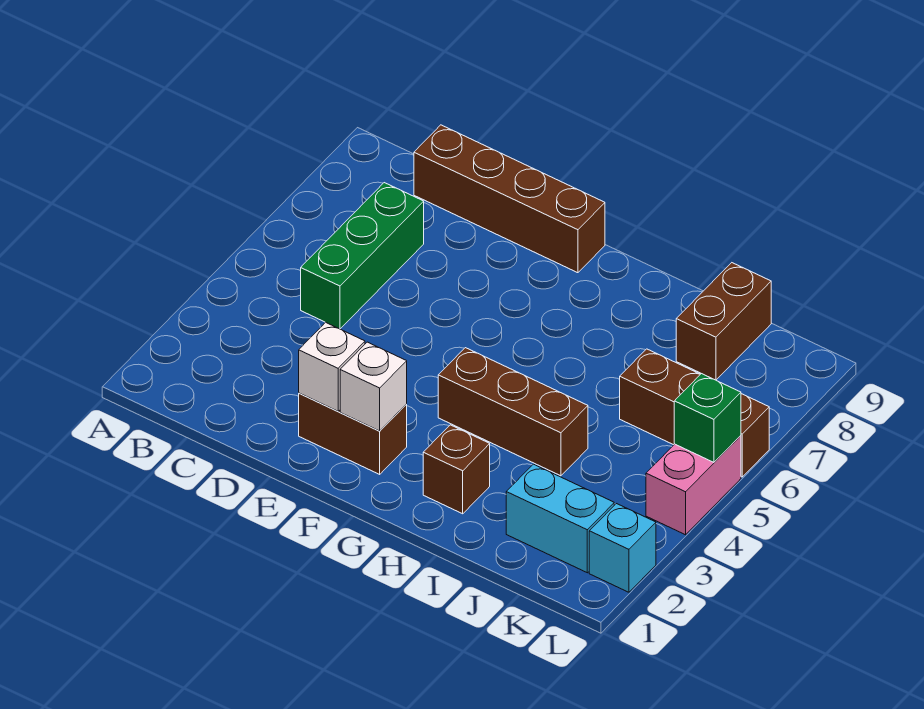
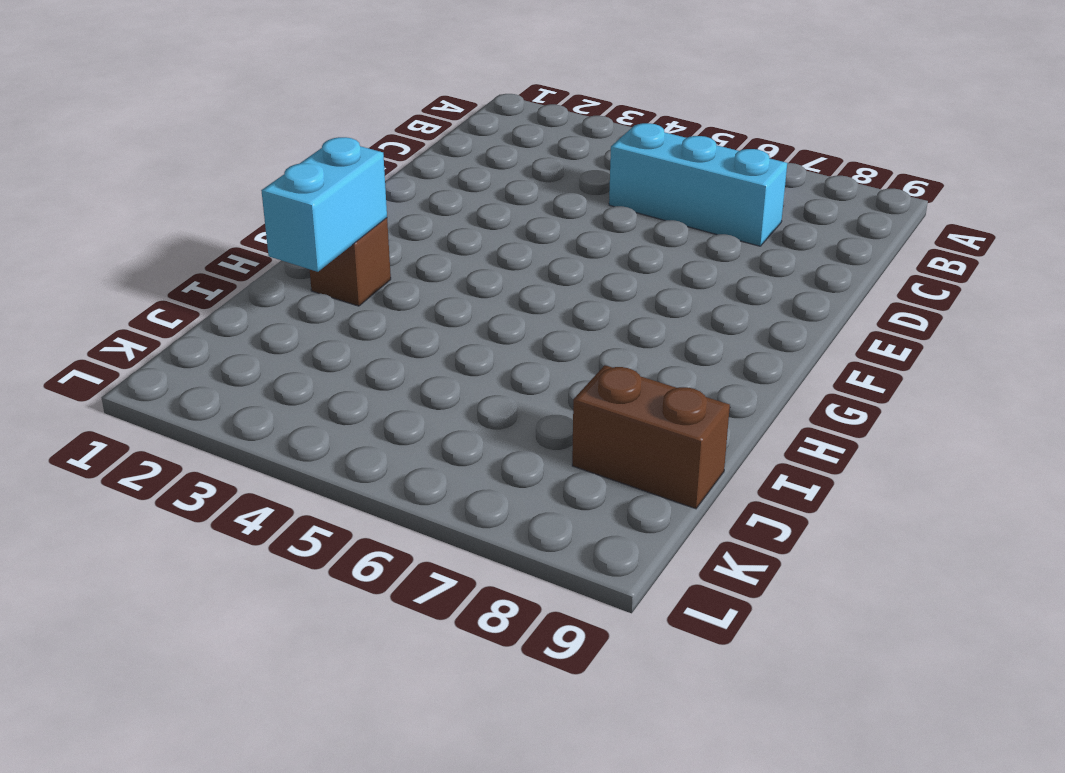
cyan 1x3 brick [609,123,787,246] -> green 1x3 brick [301,183,424,329]
cyan 1x2 brick [261,137,387,272] -> cyan 1x2 brick moved to [506,464,614,573]
none -> brown 1x4 brick [414,125,605,273]
none -> brown 1x2 brick [299,393,407,474]
none -> brown 1x3 brick [438,348,588,476]

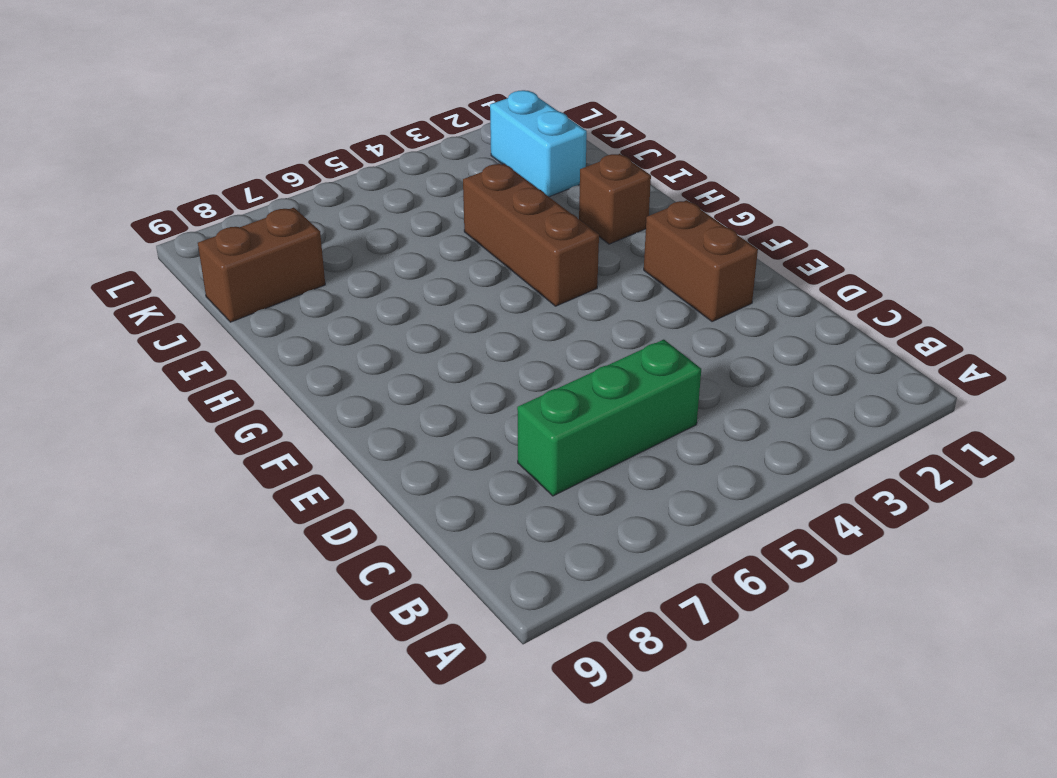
none -> brown 1x4 brick [414,125,605,273]
none -> brown 1x3 brick [620,349,769,477]
none -> cyan 1x1 brick [589,504,656,592]

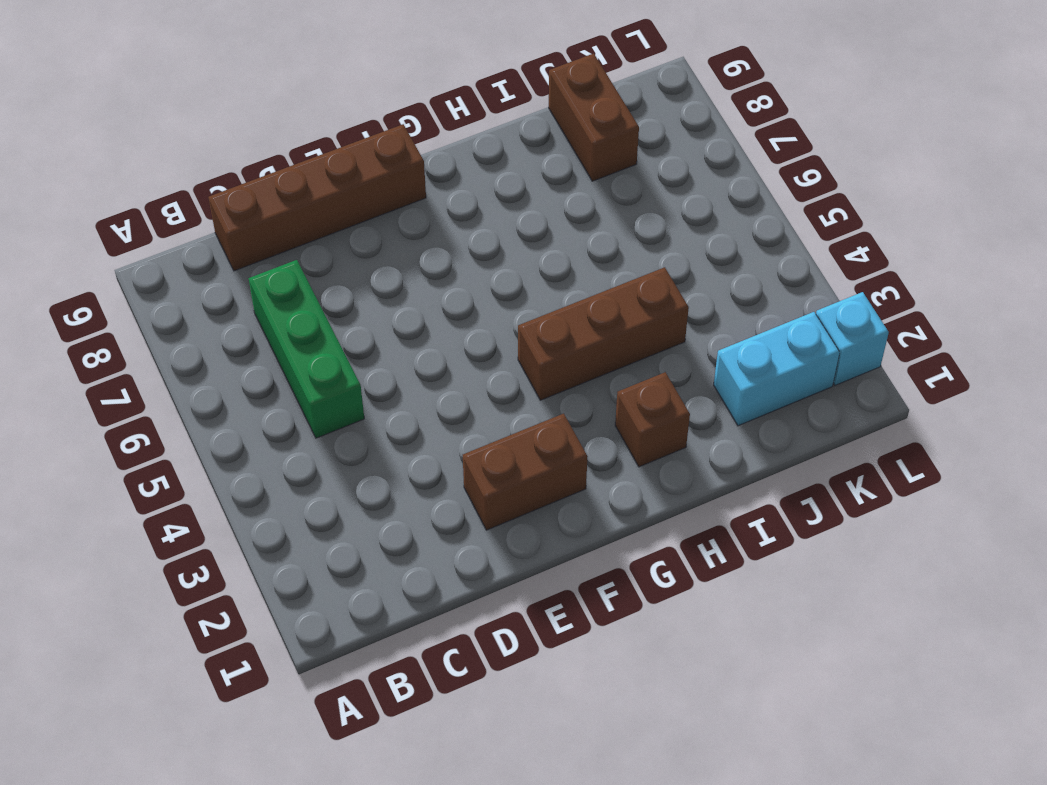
none -> brown 1x3 brick [620,349,769,477]
none -> pink 1x2 brick [646,436,741,535]
none -> white 1x1 brick [299,322,365,411]

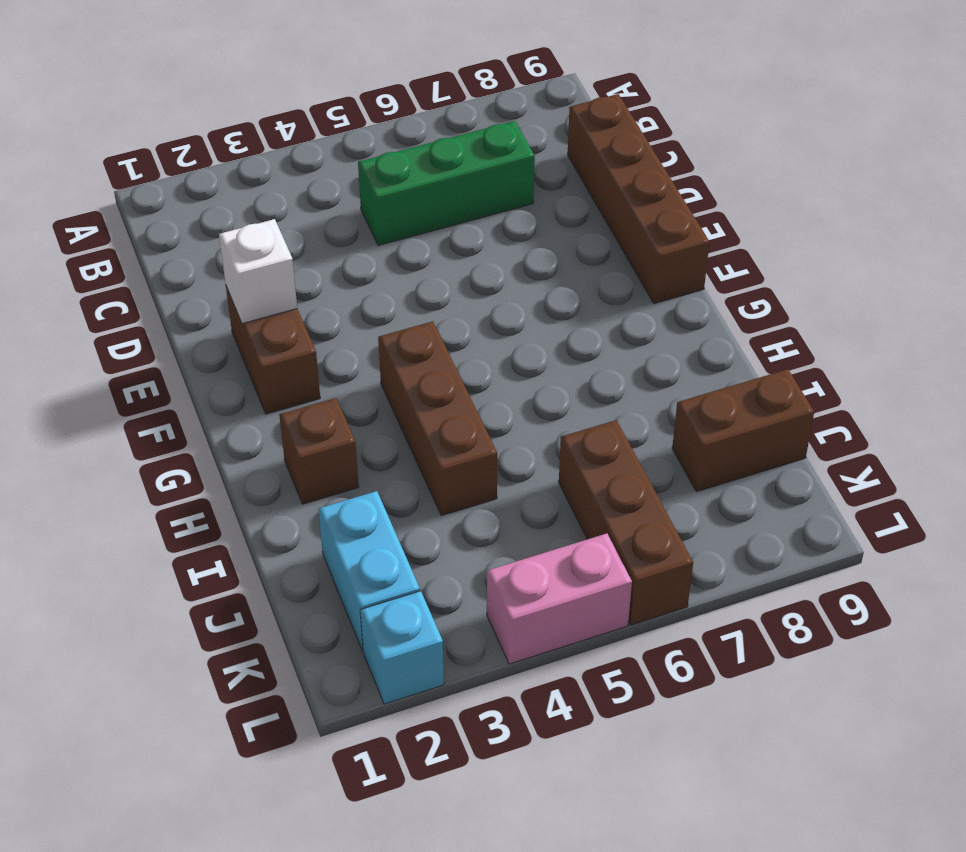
none -> white 1x1 brick [340,342,407,431]
none -> green 1x1 brick [674,374,741,462]

